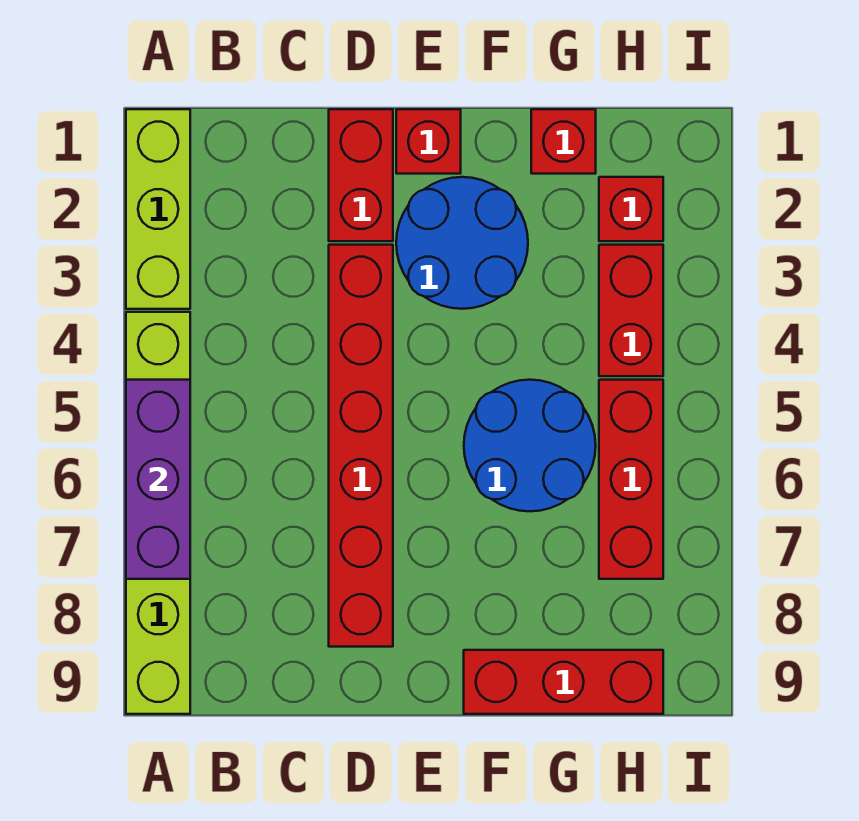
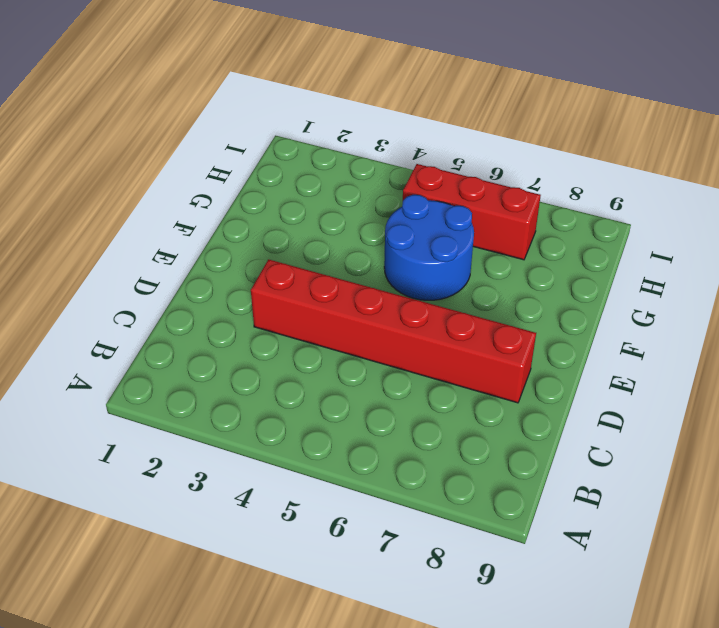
none -> lime 1x3 brick [126,109,190,309]
none -> lime 1x6 brick [126,312,190,714]
none -> red 1x2 brick [329,109,393,241]

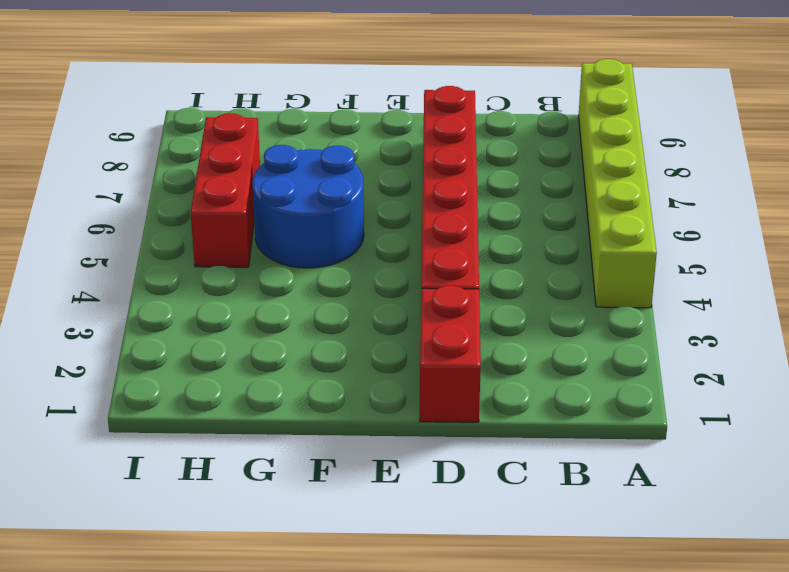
none -> lime 1x3 brick [126,109,190,309]
none -> red 1x1 brick [396,109,461,174]
none -> blue 2x2 round brick [396,177,528,309]

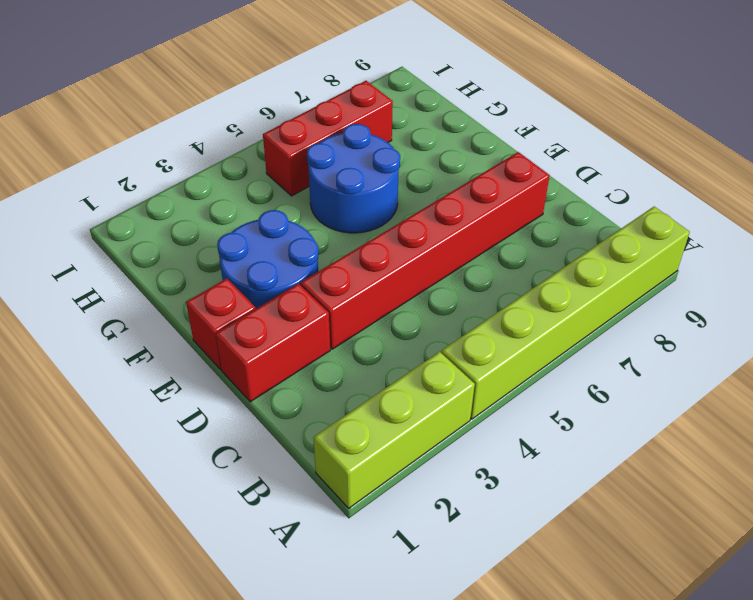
none -> red 1x3 brick [464,650,663,714]
none -> red 1x1 brick [531,109,596,174]
none -> red 1x1 brick [599,177,663,241]

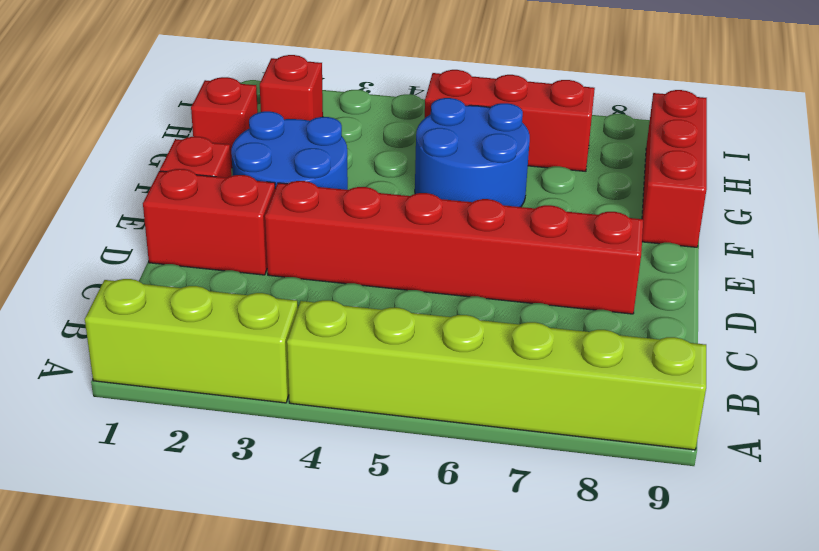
none -> red 1x2 brick [599,245,663,376]
none -> purple 1x3 brick [126,380,190,579]

